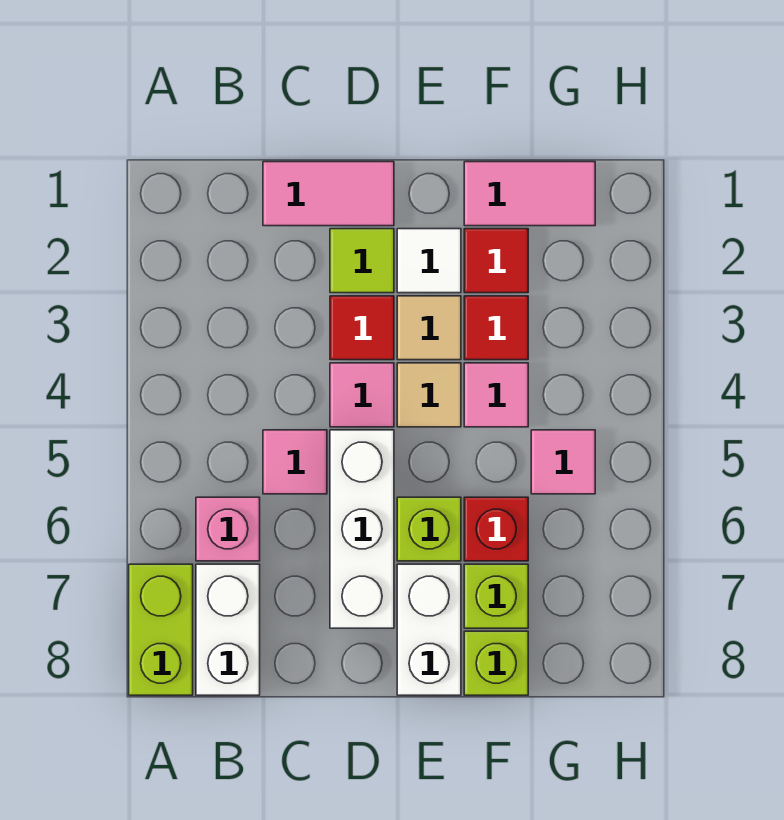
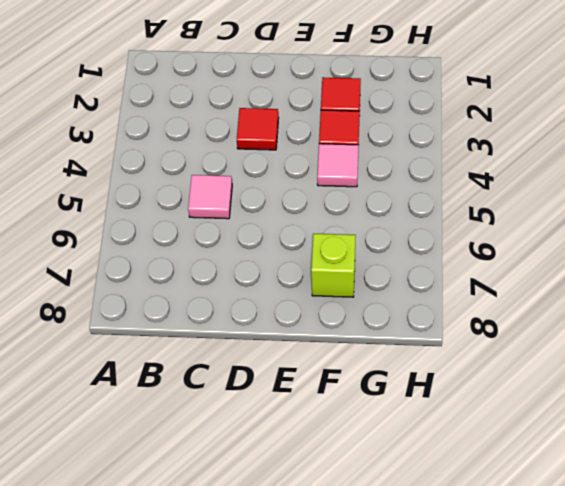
none -> lime 1x2 brick [129,564,193,695]
none -> pink 1x1 brick [196,497,260,561]
none -> white 1x2 brick [196,564,260,695]

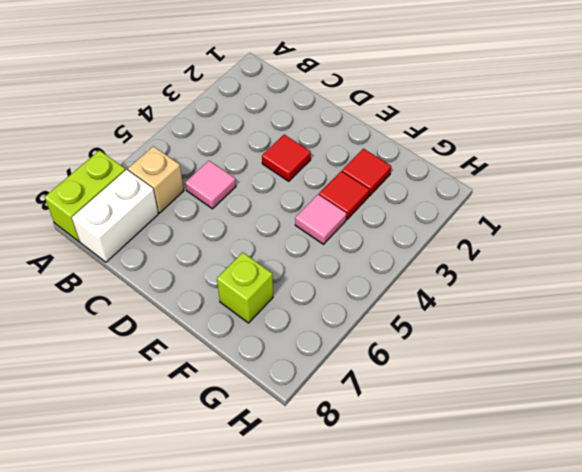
tan 1x1 brick [128,146,184,213] -> pink 1x1 brick [196,497,260,561]
none -> pink 1x2 tile [263,162,394,226]
none -> lime 1x1 tile [330,229,394,293]
none -> pink 1x1 tile [330,363,394,427]

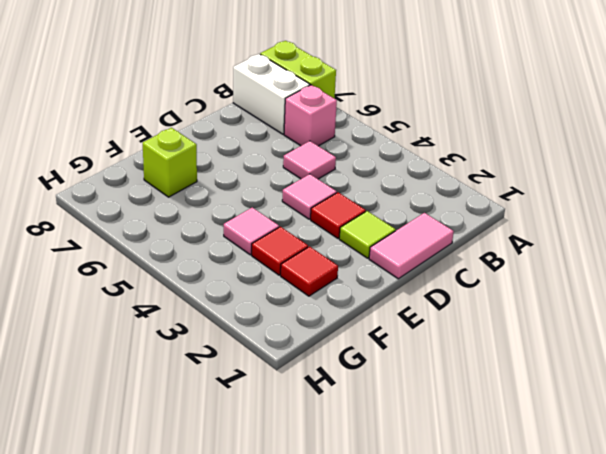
none -> white 1x3 brick [330,430,394,628]
none -> white 1x1 tile [397,229,461,293]
none -> tan 1x1 tile [397,296,461,360]

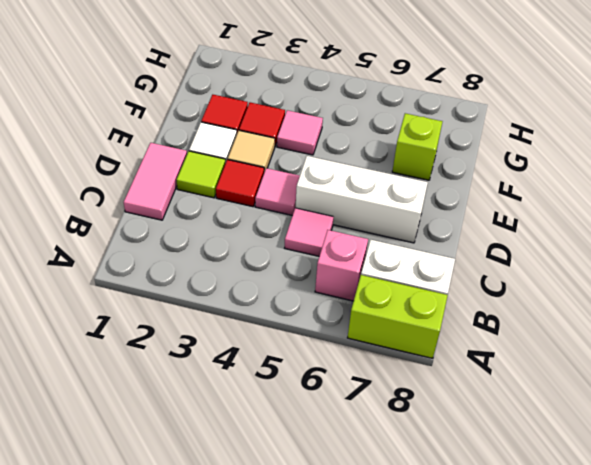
none -> tan 1x1 tile [397,363,461,427]
none -> lime 1x1 brick [397,497,461,561]
none -> white 1x2 brick [397,564,461,695]

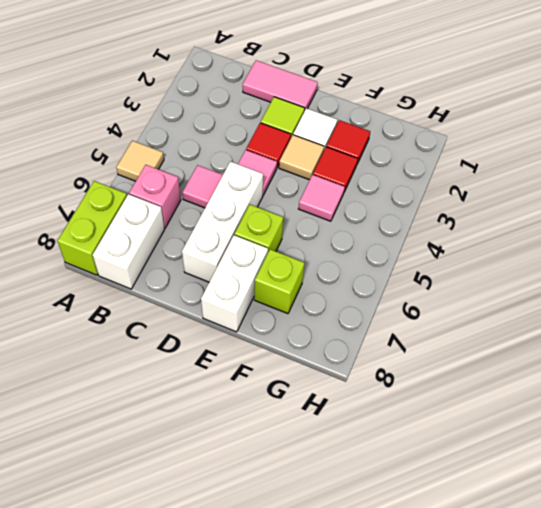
tan 1x1 tile [116,141,164,181] -> tan 1x1 tile moved to [397,363,461,427]
none -> pink 1x2 tile [464,162,595,226]
none -> red 1x1 brick [464,497,528,561]
none -> lime 1x1 brick [464,631,528,695]

